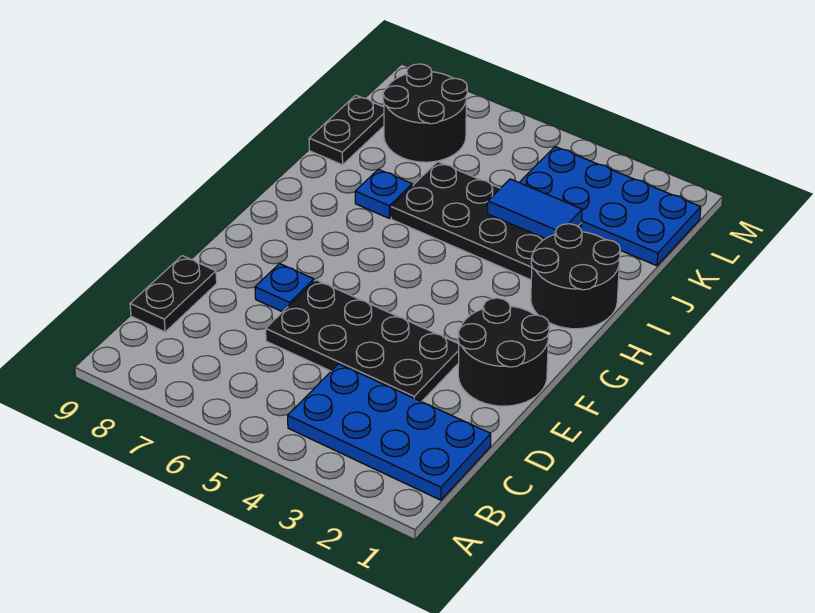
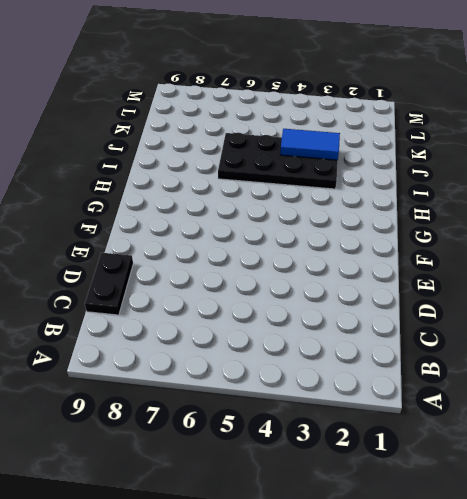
none -> blue 2x4 plate [288,364,491,500]
none -> black 2x4 plate [266,280,459,402]
none -> black 2x2 round brick [458,298,549,406]

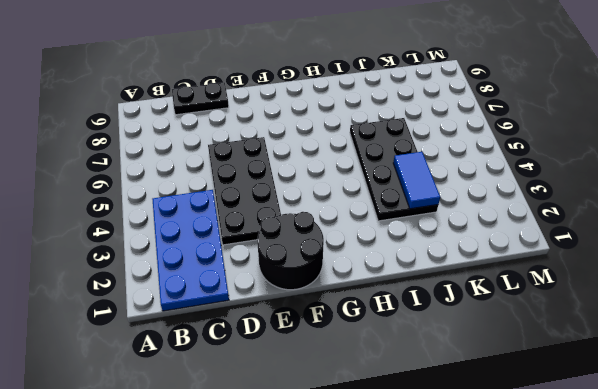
none -> blue 1x1 plate [255,264,314,312]
none -> black 2x2 round brick [531,224,620,329]
none -> blue 1x1 plate [355,169,412,218]

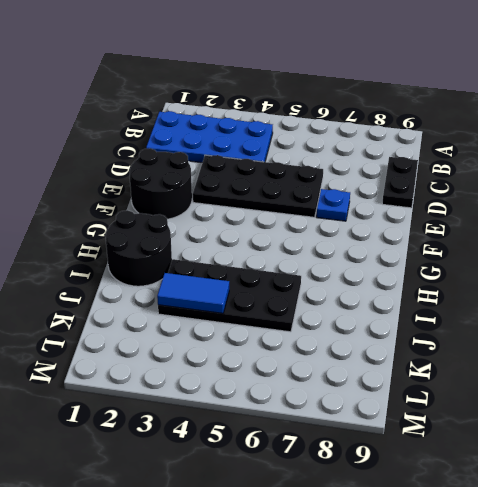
none -> blue 1x1 plate [355,169,412,218]
none -> black 1x2 plate [309,95,384,165]
none -> blue 2x4 plate [519,147,701,266]

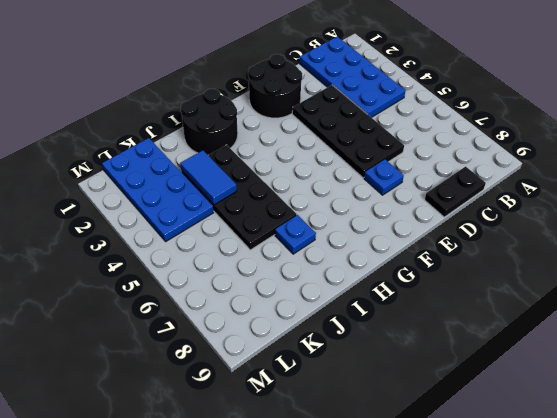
none -> black 1x2 plate [309,95,384,165]
none -> black 2x2 round brick [383,64,467,162]

